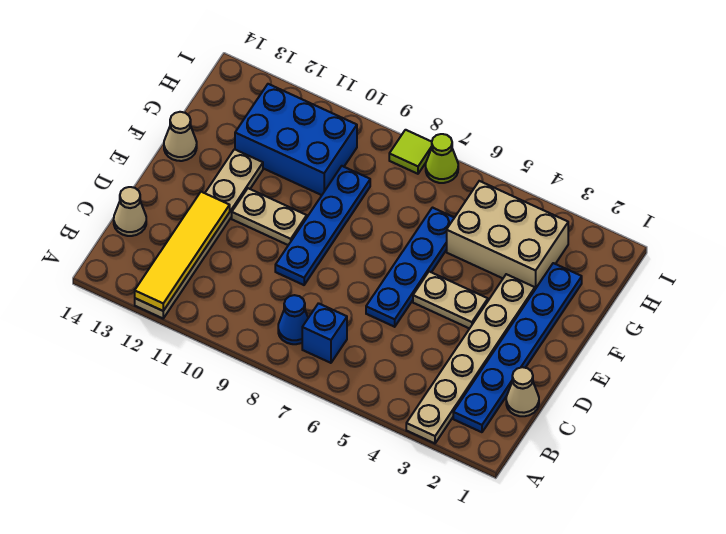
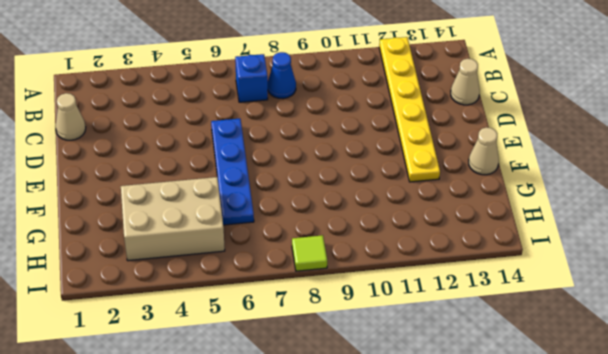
yellow 1x6 plate [379,37,440,182] -> tan 1x6 plate [135,149,263,318]
none -> tan 1x6 plate [406,274,535,443]
none -> blue 1x6 plate [453,263,582,432]
none -> blue 1x4 plate [275,166,370,285]

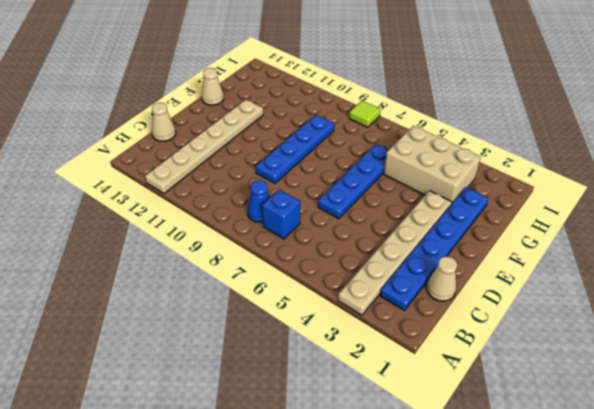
none -> tan 1x2 plate [413,272,488,329]
none -> tan 1x2 plate [232,188,307,245]
none -> blue 2x3 brick [235,84,357,195]

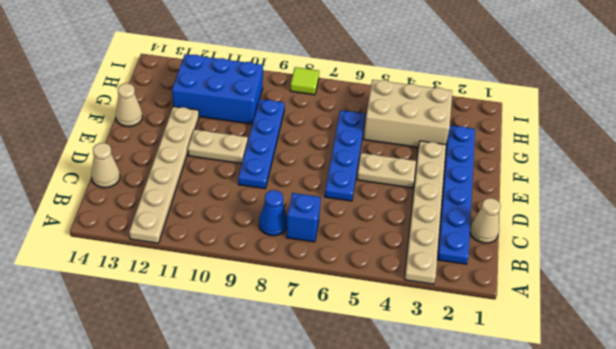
none -> lime 1x1 cone [426,134,458,183]
none -> yellow 1x4 tile [135,192,230,311]

